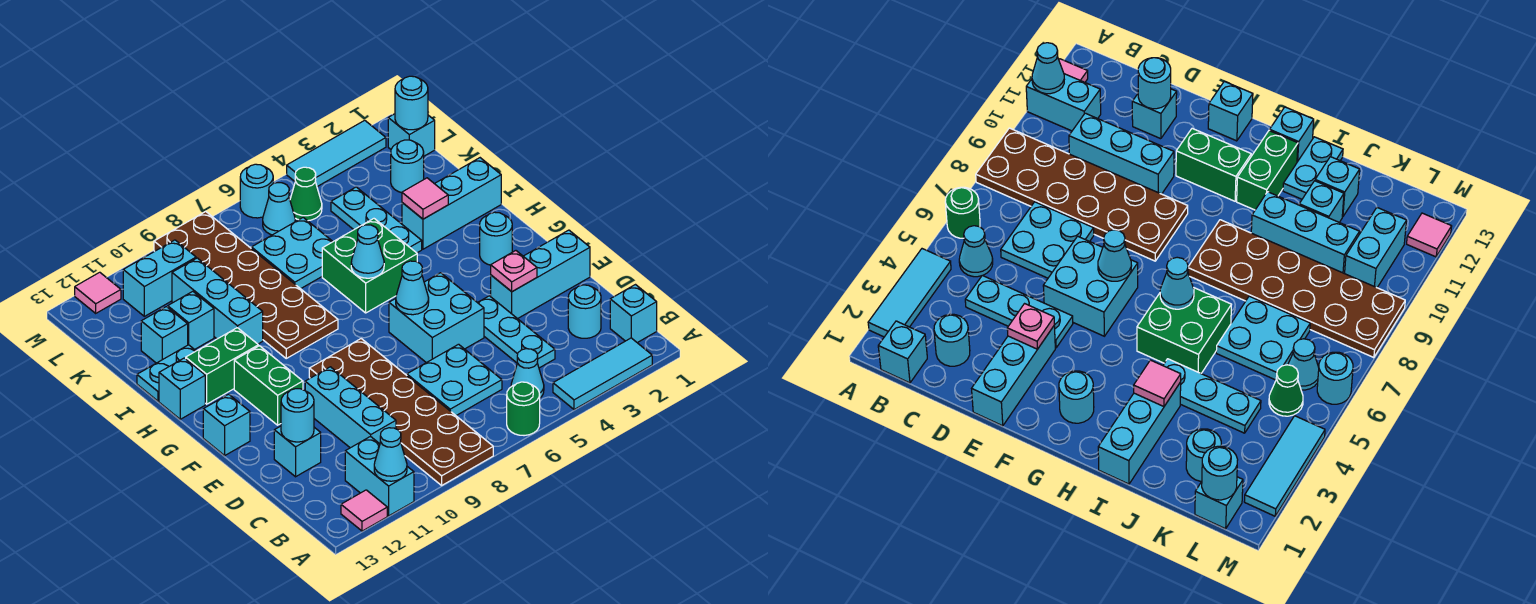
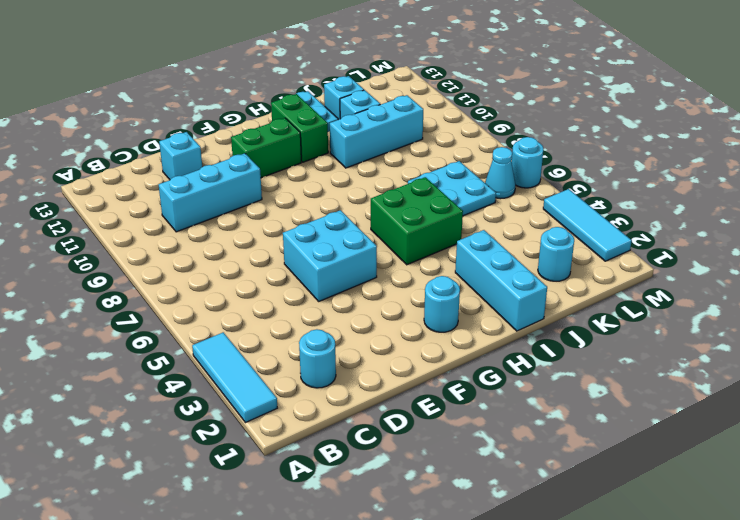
none -> green 1x1 round brick [507,382,540,436]
none -> brown 2x6 plate [309,339,493,485]
none -> cyan 1x2 brick [345,436,414,516]
none -> pink 1x1 tile [341,490,387,531]

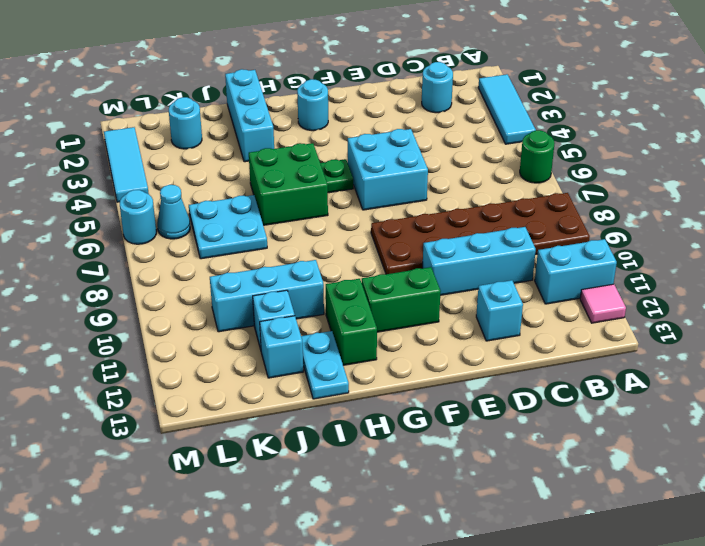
green 1x1 plate [320,159,353,193] -> none
none -> cyan 1x1 brick [610,285,657,343]
none -> cyan 1x1 cone [511,349,544,398]
none -> cyan 1x3 plate [478,296,555,368]
none -> cyan 2x2 plate [407,344,502,415]

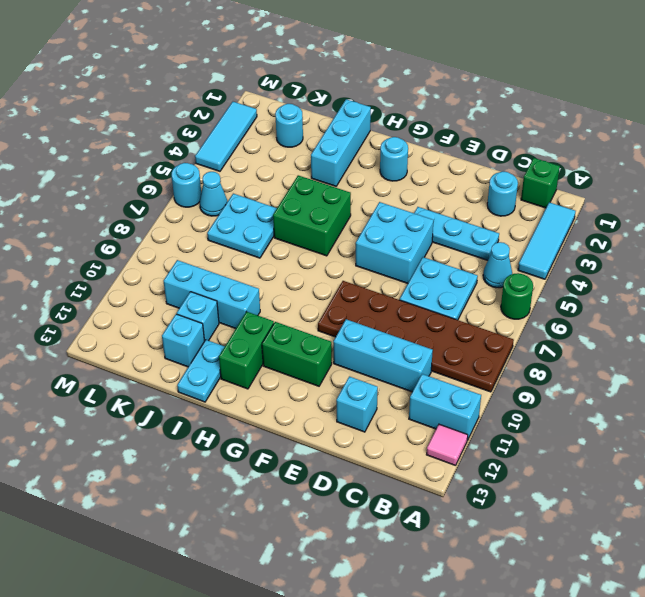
green 1x1 brick [521,158,560,208] -> cyan 1x1 brick [610,285,657,343]
none -> cyan 1x3 brick [491,230,590,319]
none -> cyan 1x1 brick [203,394,250,455]
none -> brown 2x6 plate [154,212,338,358]
none -> cyan 1x1 brick [159,358,205,419]

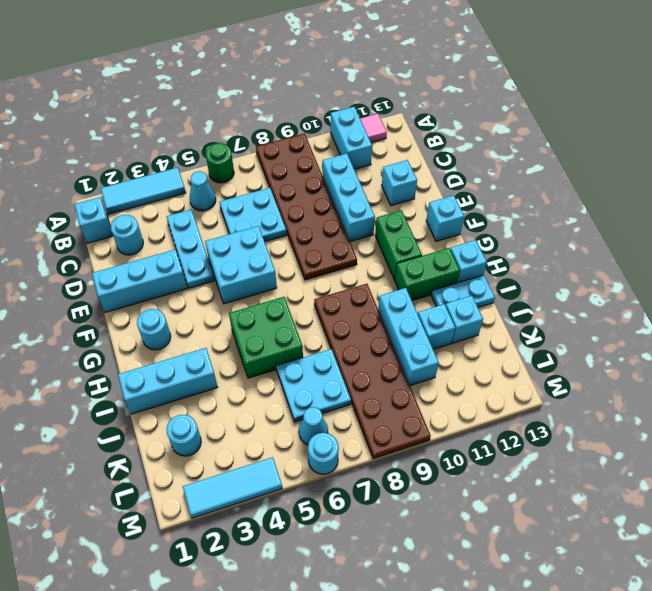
none -> cyan 1x3 plate [331,187,422,253]
none -> cyan 1x1 brick [388,114,435,156]
none -> green 1x1 cone [290,167,322,221]
none -> cyan 1x2 brick [123,240,196,316]

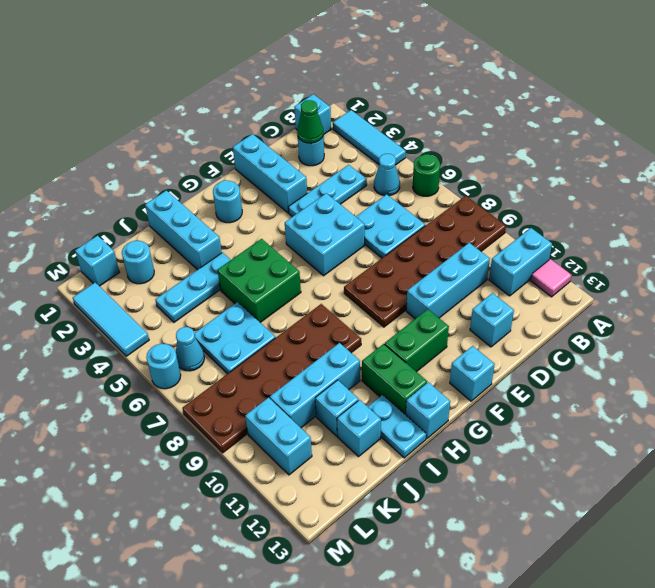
green 1x1 cone [297,100,323,143] -> green 1x1 cone moved to [290,167,322,221]
none -> pink 1x1 tile [75,272,121,313]
none -> cyan 1x1 cone [374,428,407,481]
none -> cyan 1x1 round brick [281,389,314,442]
none -> pink 1x1 plate [491,251,537,292]

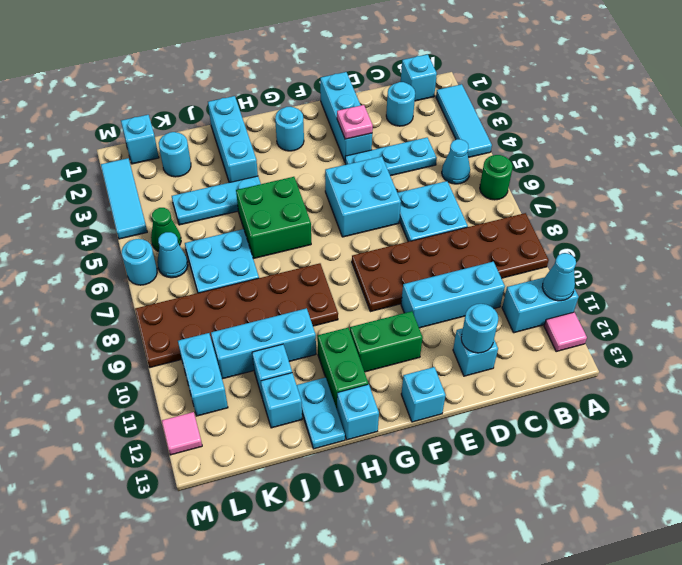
none -> cyan 1x1 cone [396,261,429,315]
none -> cyan 1x1 cone [351,225,384,278]
none -> pink 1x1 tile [402,178,448,219]
none -> cyan 1x1 round brick [395,76,428,130]

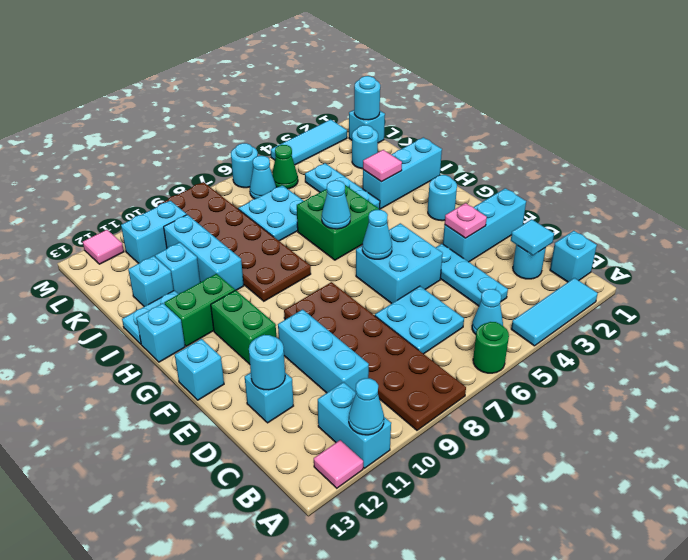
cyan 1x1 tile [511,219,554,255] -> none

